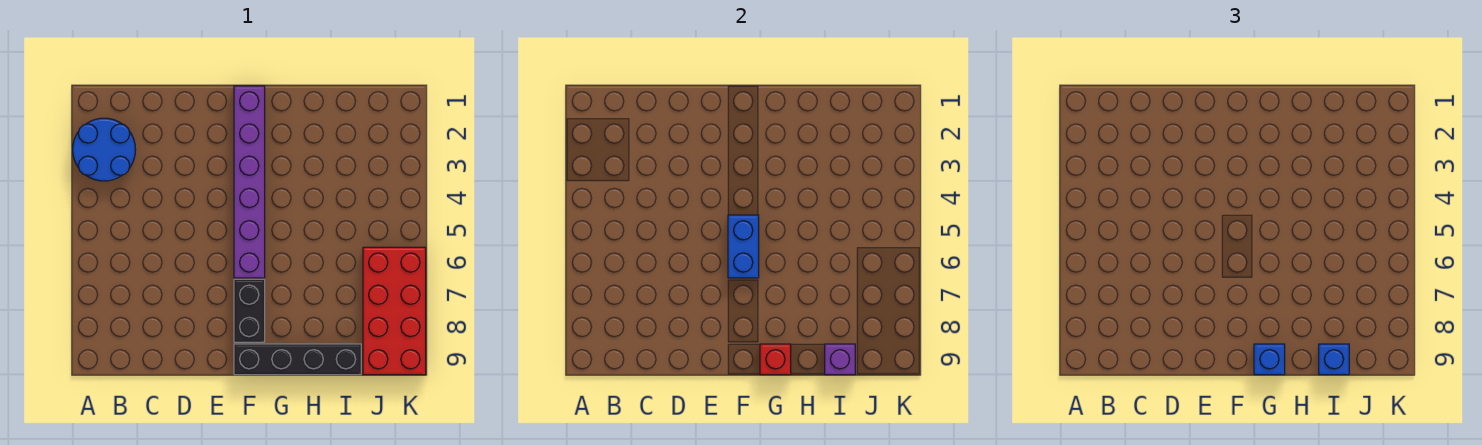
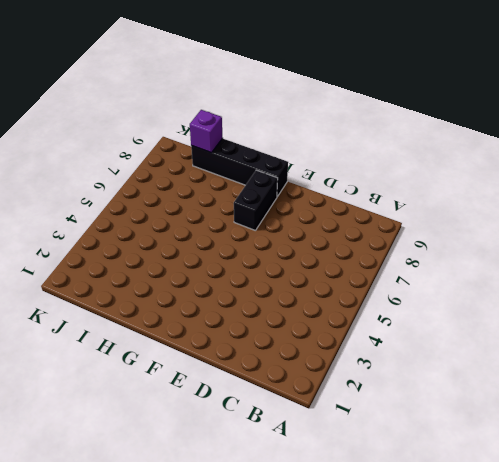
none -> blue 2x2 round brick [73,118,136,181]
none -> purple 1x6 brick [234,86,265,278]

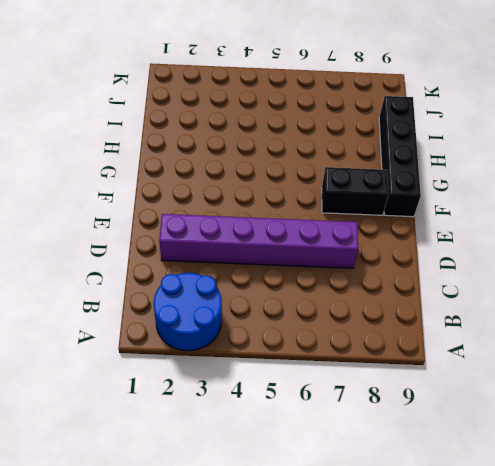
purple 1x6 brick [159,214,358,268] -> purple 1x6 brick moved to [234,86,265,278]
none -> red 2x4 brick [363,247,426,375]
none -> blue 1x2 brick [728,215,759,278]

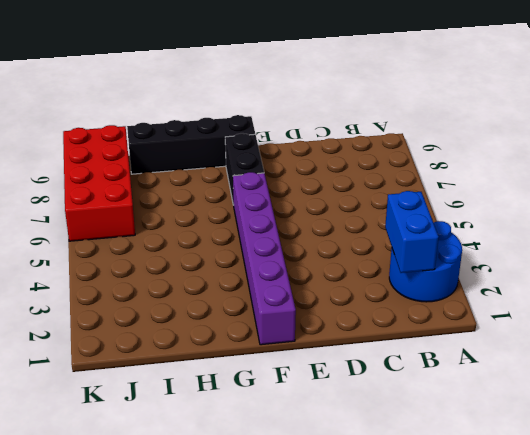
blue 1x2 brick [385,191,439,273] -> blue 1x2 brick moved to [728,215,759,278]
none -> red 1x1 brick [760,344,791,375]
none -> purple 1x1 brick [825,344,855,375]

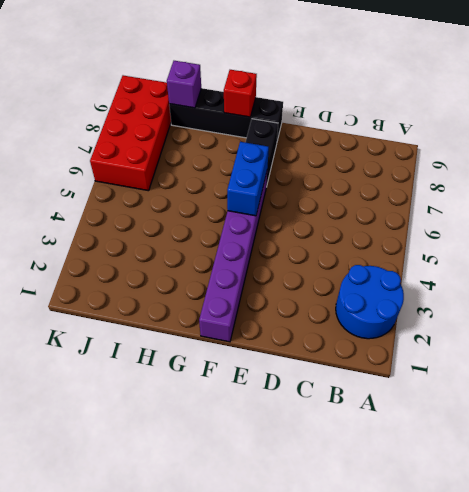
none -> blue 1x1 brick [1254,344,1285,375]
none -> blue 1x1 brick [1319,344,1349,375]

